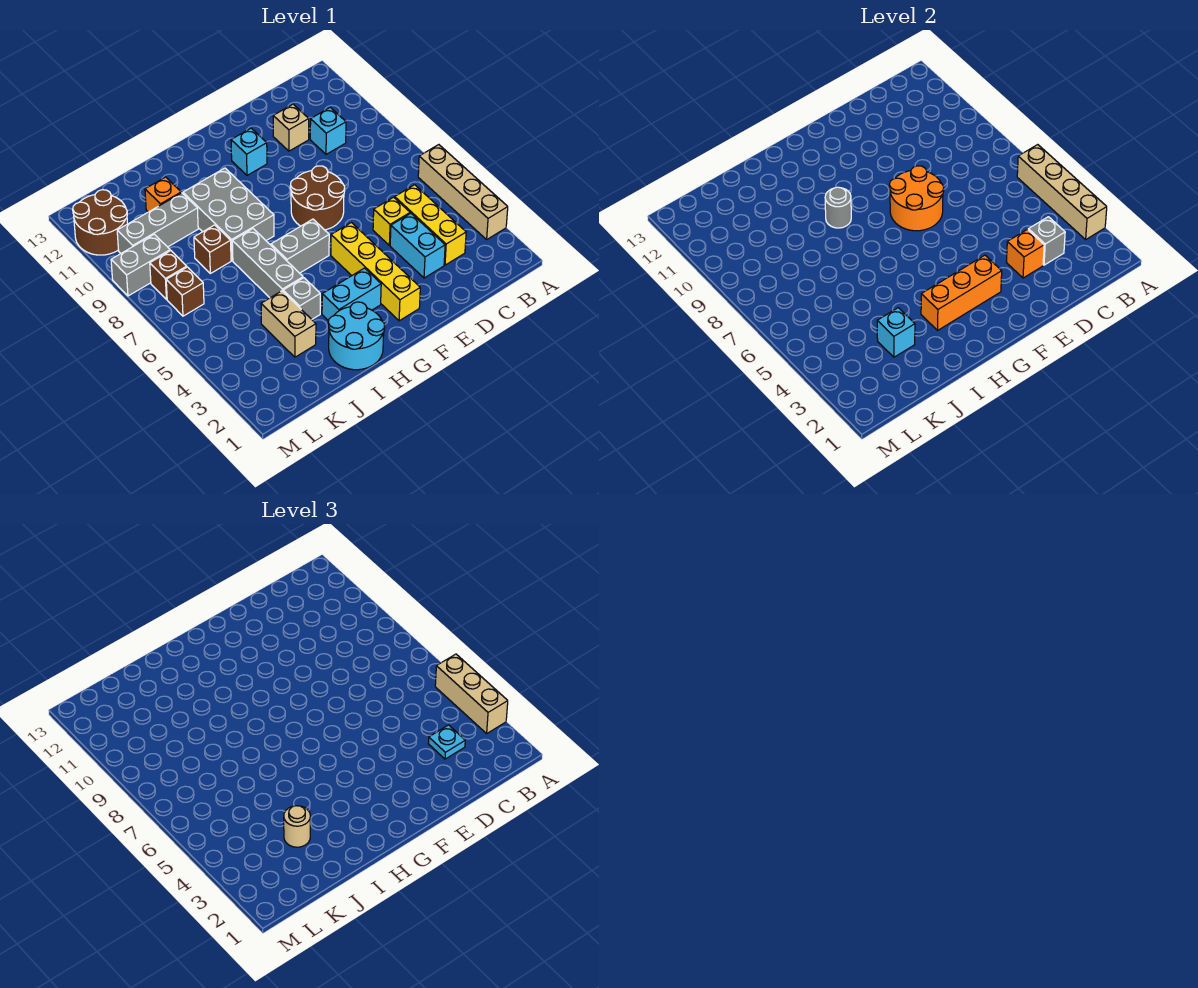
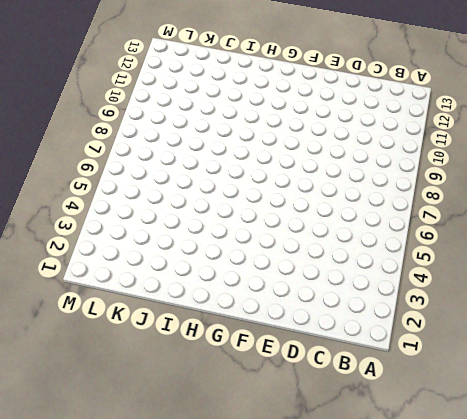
none -> tan 1x4 brick [418,145,508,239]
none -> yellow 1x3 brick [395,185,466,265]
none -> cyan 1x1 brick [310,107,346,154]
none -> cyan 1x2 brick [390,213,445,278]

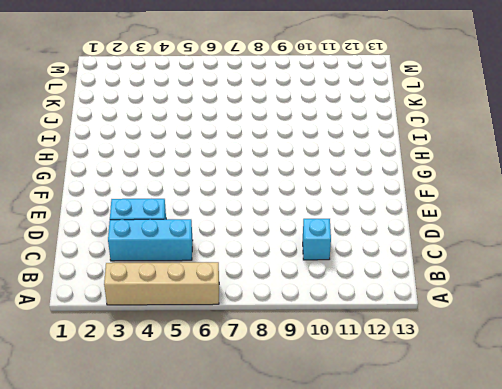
cyan 1x3 brick [108,219,193,261] -> yellow 1x3 brick [395,185,466,265]
none -> yellow 1x1 brick [373,197,410,245]
none -> tan 1x1 brick [273,104,309,151]
none -> brown 2x2 round brick [290,166,345,230]
none -> yellow 1x4 brick [331,223,420,321]

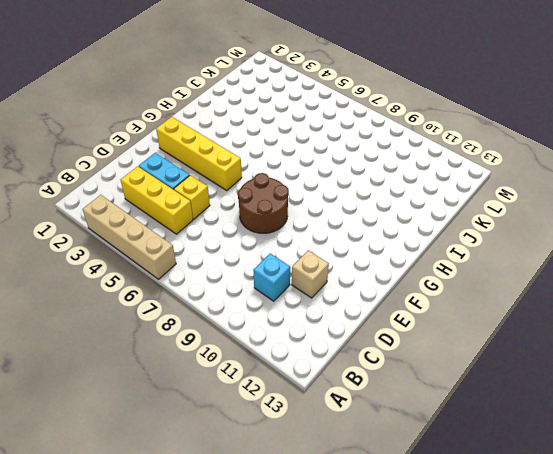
none -> cyan 1x1 brick [231,128,267,175]
none -> cyan 1x2 brick [322,268,381,321]
none -> grey 1x2 brick [271,219,329,273]
none -> cyan 2x2 round brick [328,302,385,370]

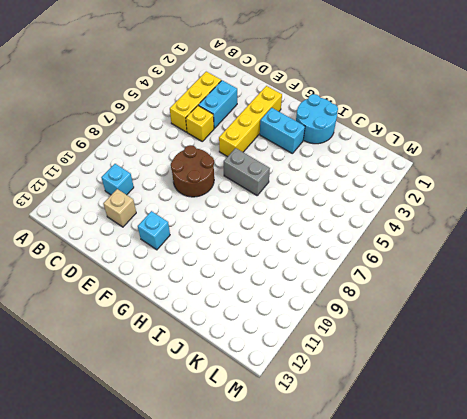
none -> tan 1x4 brick [418,145,508,239]
none -> grey 2x3 brick [183,168,274,261]
none -> grey 1x1 brick [283,278,320,319]
none -> grey 1x3 brick [232,229,303,298]

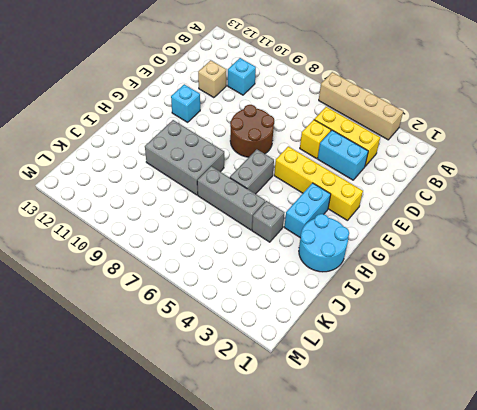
none -> tan 1x2 brick [261,291,316,357]
none -> brown 1x1 brick [194,225,231,273]
none -> grey 1x3 brick [117,193,198,253]
none -> orange 1x1 brick [145,177,181,212]

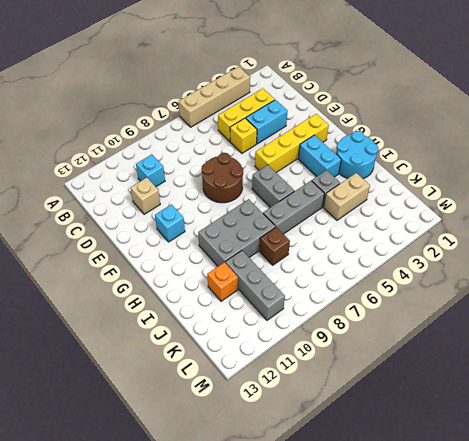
none -> brown 1x1 brick [166,267,204,316]
none -> brown 1x1 brick [150,251,187,300]
none -> grey 1x2 brick [111,234,170,296]
none -> brown 2x2 round brick [73,190,127,255]

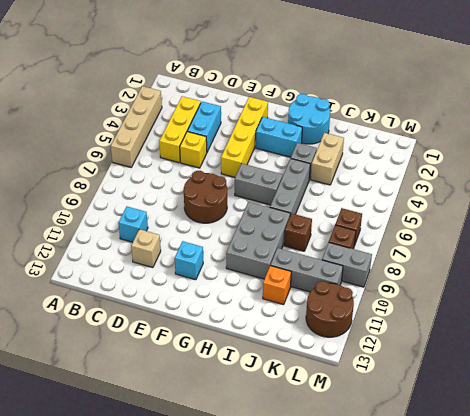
none -> tan 1x4 brick [1017,145,1107,239]
none -> grey 1x1 brick [1028,217,1065,265]
none -> orange 1x1 brick [1007,229,1044,278]
none -> orange 2x2 round brick [889,166,944,231]

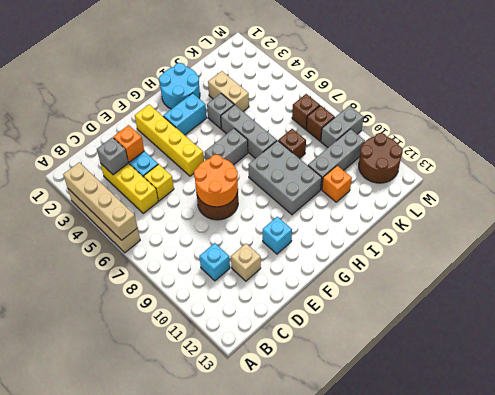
none -> orange 1x3 brick [921,255,1002,330]
none -> grey 1x1 round brick [825,187,851,228]
none -> cyan 1x1 brick [877,308,915,357]
none -> tan 1x3 brick [435,654,508,733]

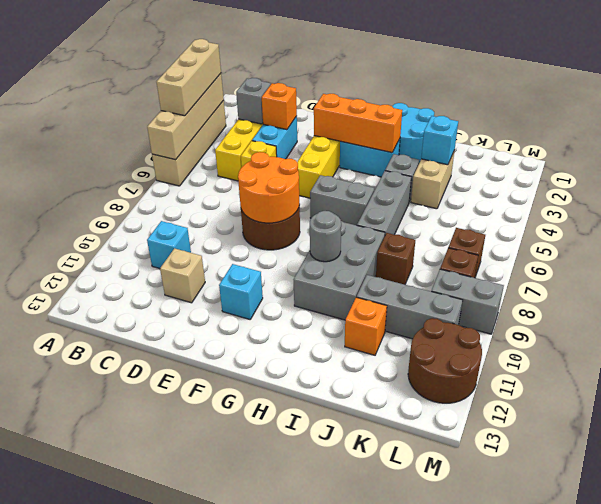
none -> cyan 1x1 plate [428,725,465,759]
none -> tan 1x1 round brick [284,806,310,847]

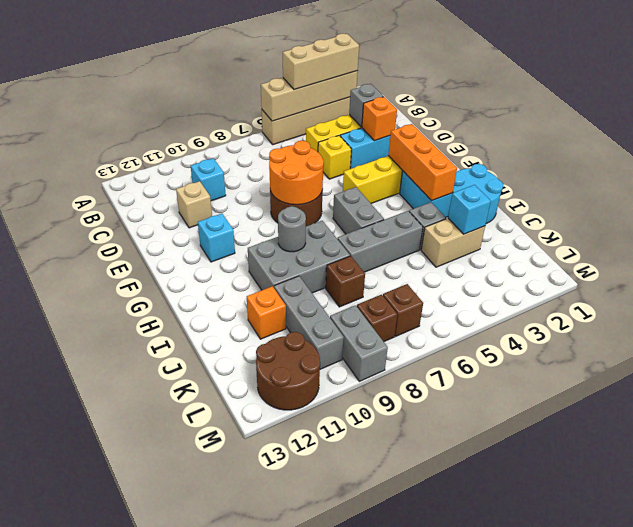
none -> cyan 1x1 plate [428,725,465,759]
none -> tan 1x1 round brick [284,806,310,847]

